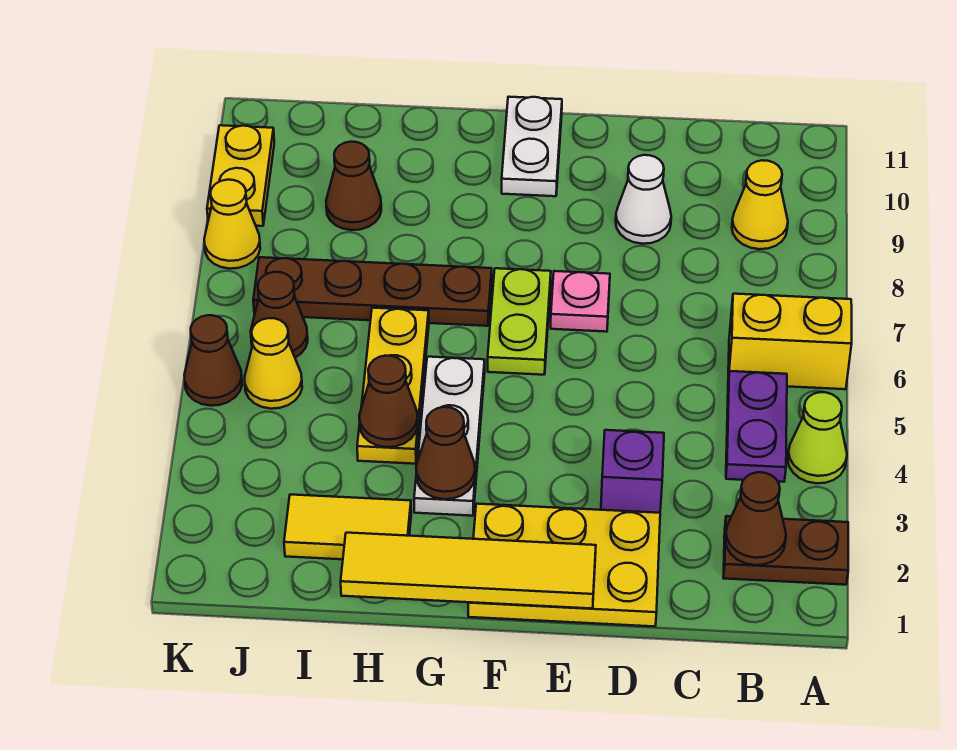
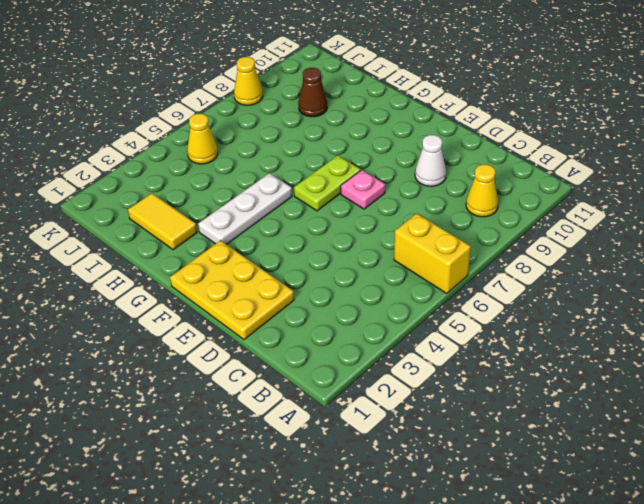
none -> brown 1x2 plate [723,516,848,585]
none -> lime 1x1 cone [788,392,847,483]
none -> purple 1x2 plate [726,371,787,482]

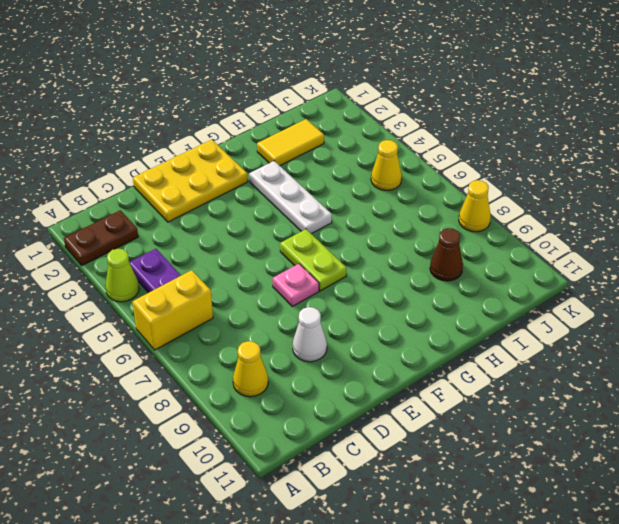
none -> purple 1x1 brick [601,430,664,513]
none -> white 1x2 plate [502,97,562,196]
none -> brown 1x4 plate [253,257,492,326]

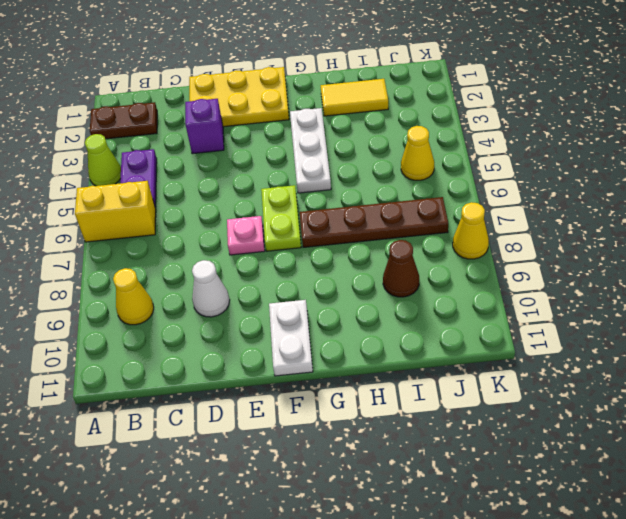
none -> yellow 1x3 plate [357,308,429,464]
none -> brown 1x1 cone [251,272,308,358]
none -> brown 1x1 cone [184,315,242,406]

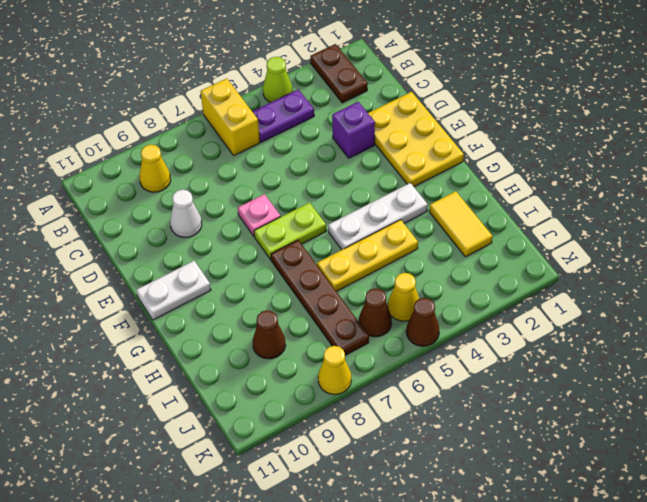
none -> yellow 1x2 plate [207,125,274,226]
none -> brown 1x1 cone [725,472,786,565]
none -> yellow 1x4 tile [341,533,596,609]

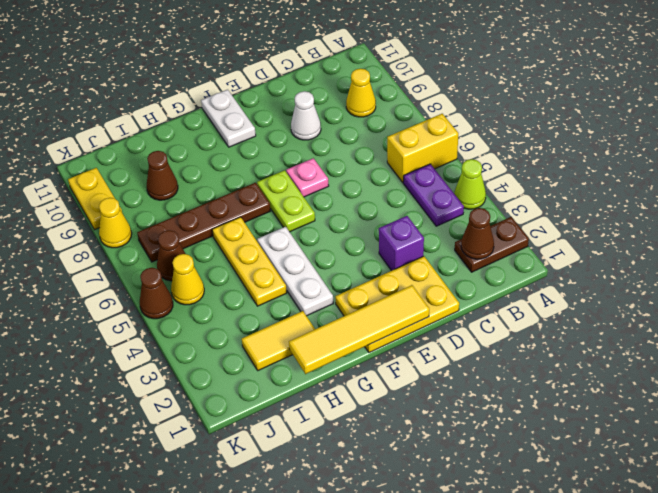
none -> brown 1x1 cone [416,407,475,499]
none -> brown 1x1 cone [359,356,418,447]

